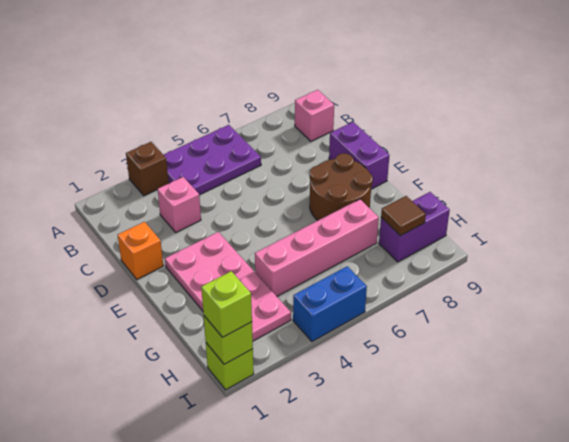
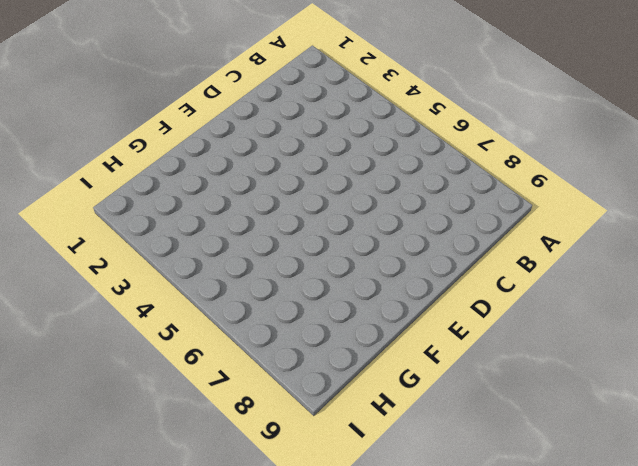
none -> brown 1x1 brick [126,142,169,196]
none -> purple 2x3 plate [164,125,261,195]
none -> pink 1x1 brick [295,90,334,141]

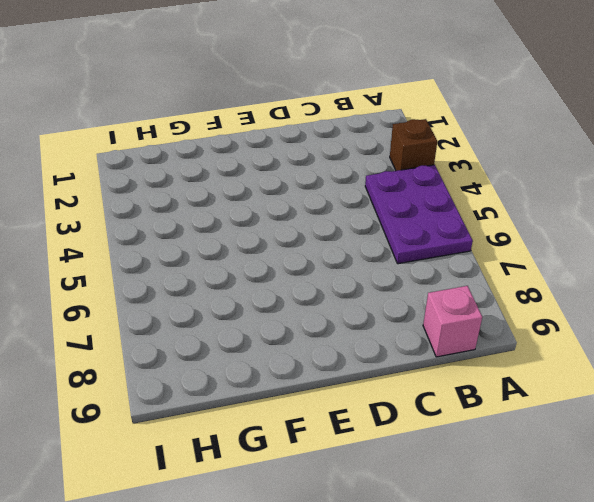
none -> pink 1x1 brick [157,177,201,232]
none -> orange 1x1 brick [118,222,163,279]
none -> purple 1x2 brick [329,122,389,189]

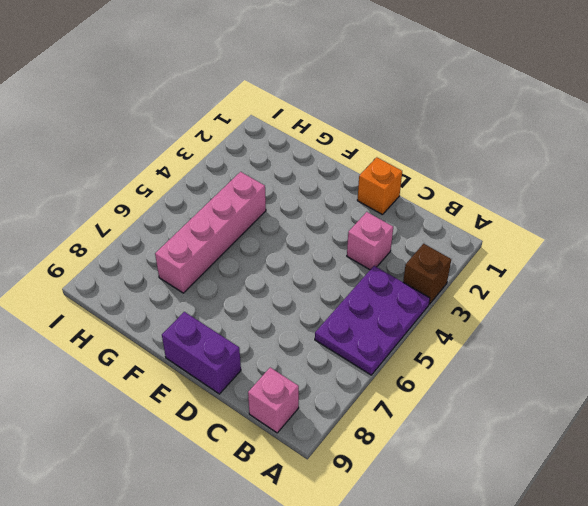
none -> pink 2x4 plate [165,232,291,341]
none -> brown 2x2 round brick [310,153,373,220]
none -> purple 1x2 brick [379,192,450,262]

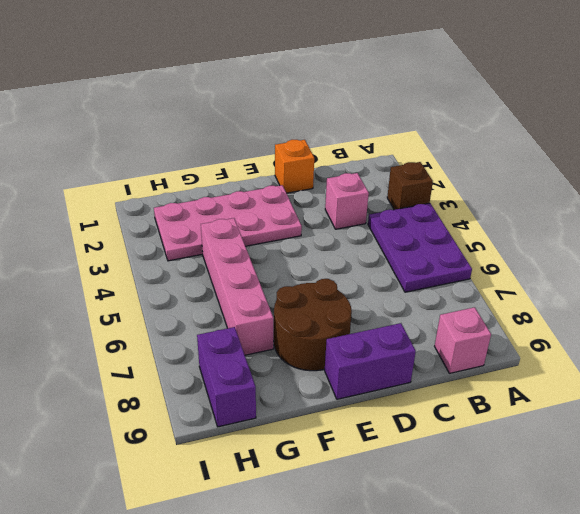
none -> lime 1x1 brick [206,343,254,390]
none -> blue 1x2 brick [293,266,367,341]
none -> brown 1x1 tile [381,196,426,236]

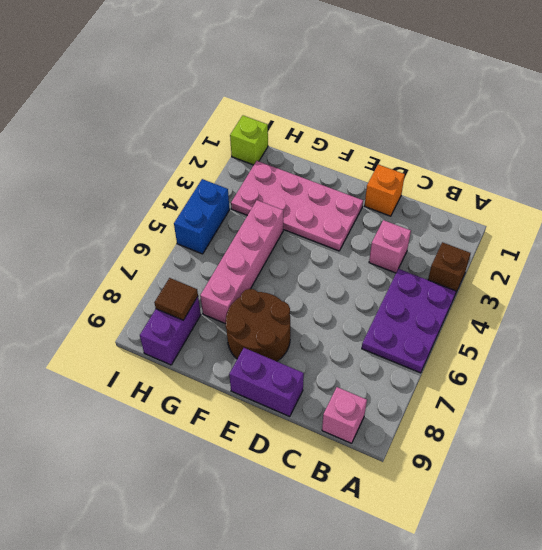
none -> lime 1x1 brick [204,316,253,364]
none -> lime 1x1 brick [201,271,252,337]

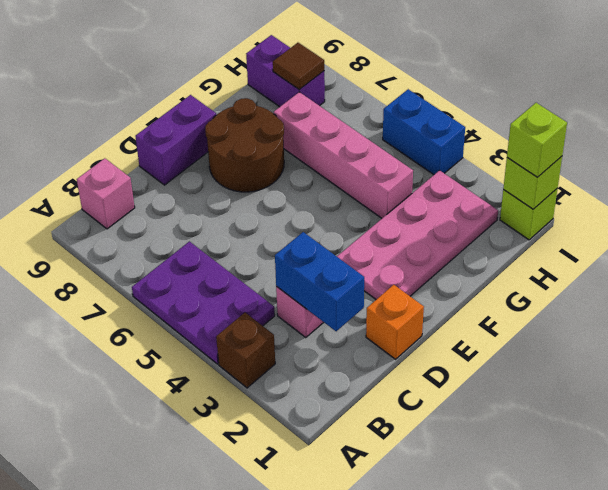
blue 1x2 brick [275,232,364,331] -> none

